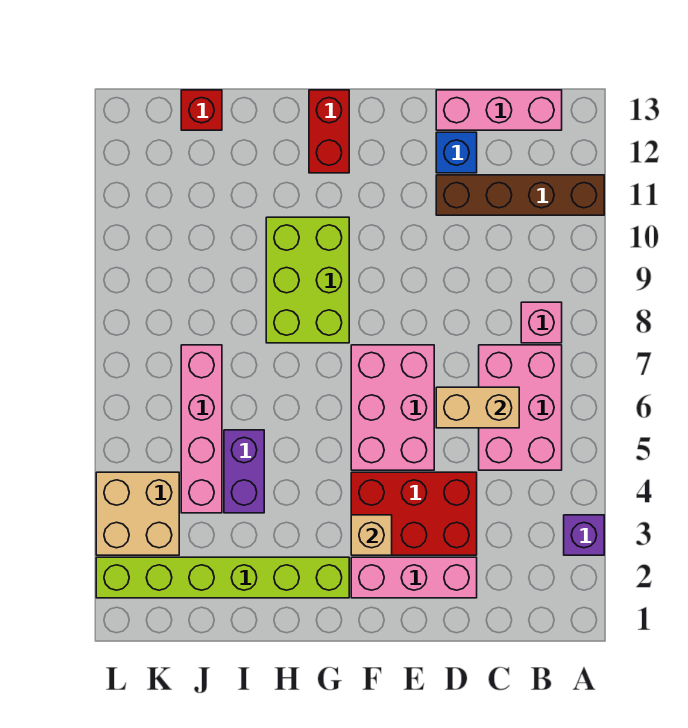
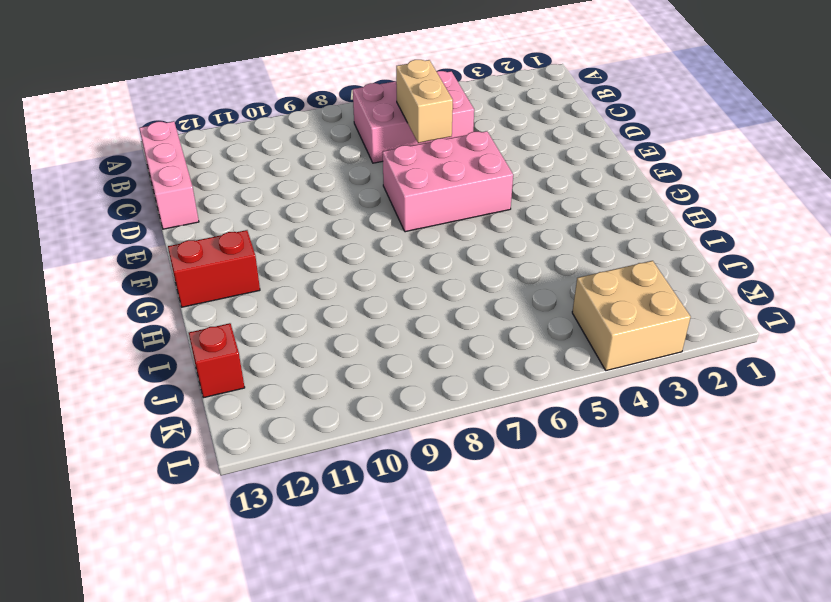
none -> purple 1x1 brick [564,515,604,555]
none -> brown 1x4 brick [436,175,604,215]
none -> pink 1x1 brick [521,302,562,343]

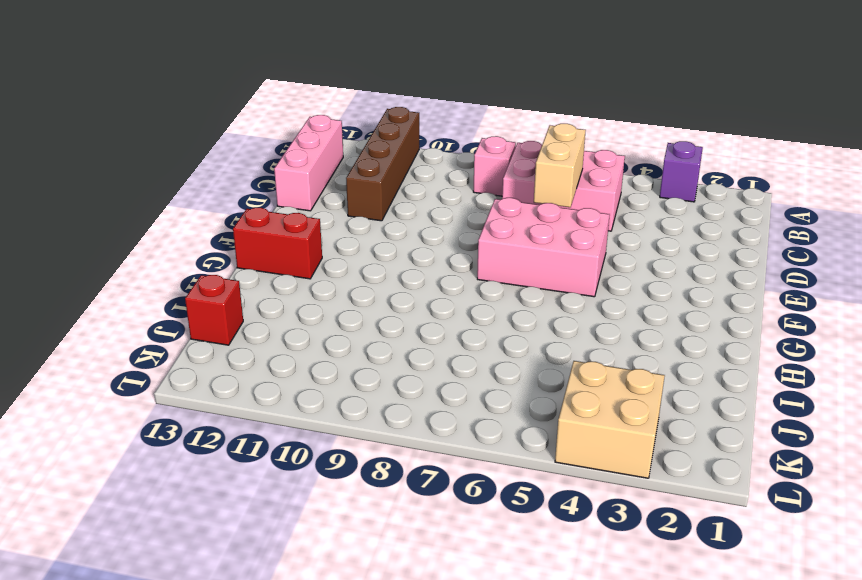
none -> pink 1x3 brick [351,557,477,598]
none -> red 2x3 brick [351,472,477,555]
none -> blue 1x1 brick [436,132,477,173]

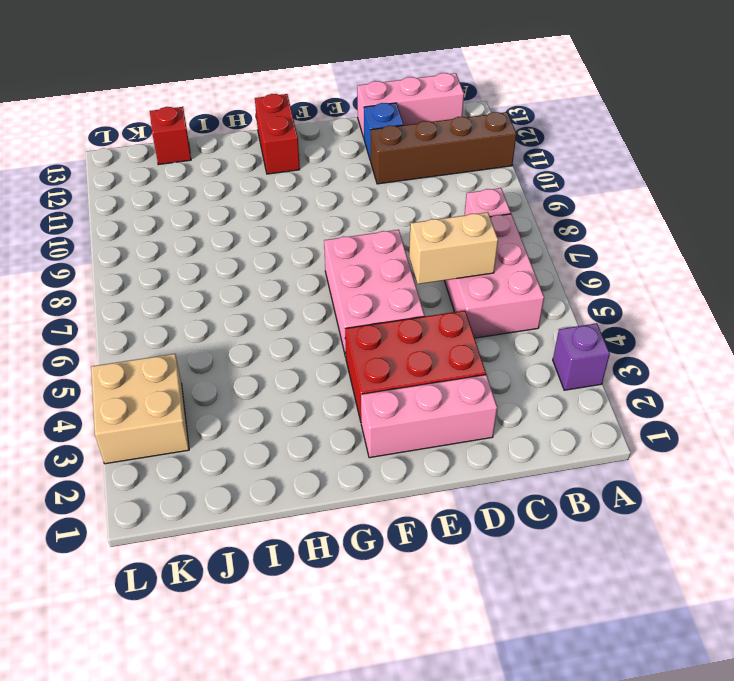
none -> lime 1x6 brick [96,557,349,598]
none -> lime 2x3 brick [266,217,349,343]
none -> purple 1x2 brick [224,430,264,513]

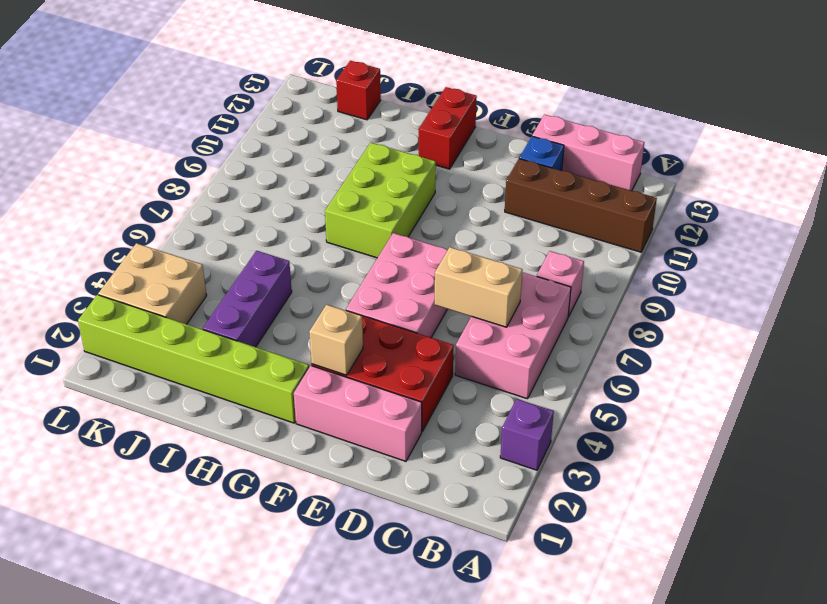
purple 1x3 brick [203,251,292,347] -> purple 1x2 brick [224,430,264,513]
none -> pink 1x4 brick [181,345,222,513]

